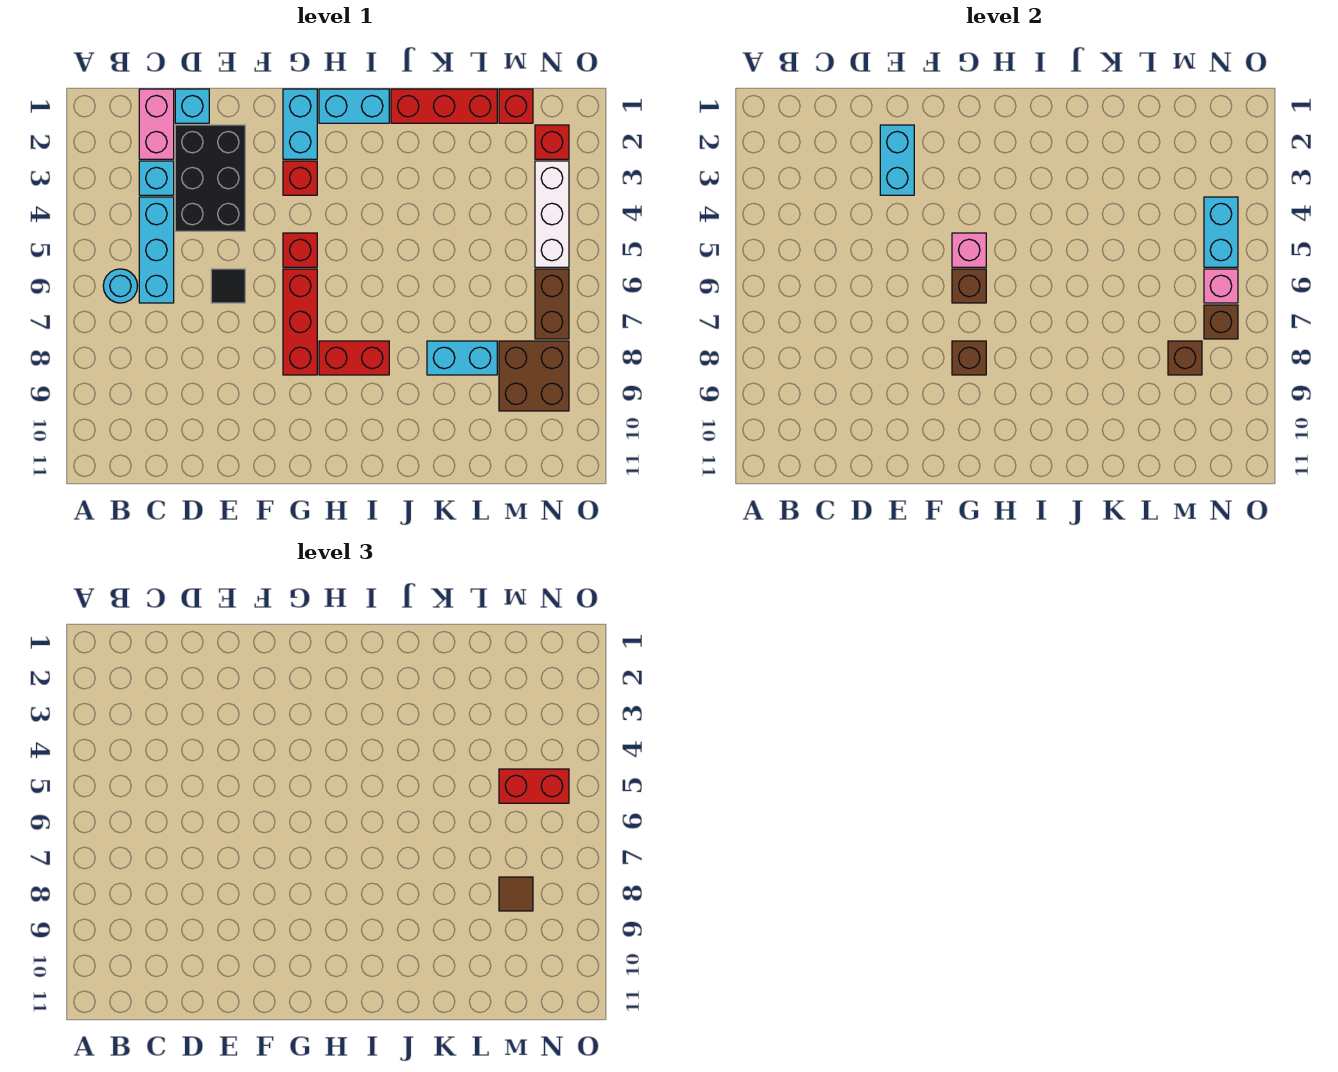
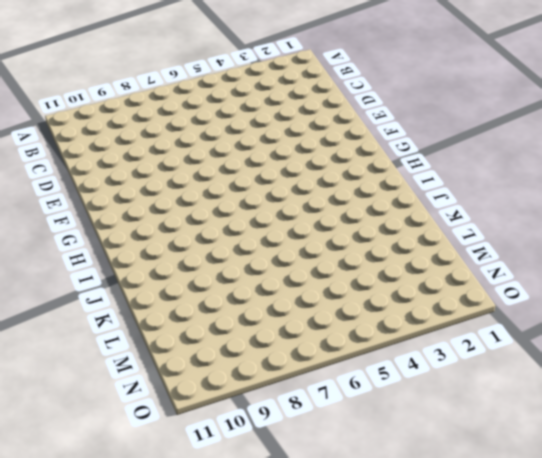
none -> cyan 1x1 round brick [103,269,137,303]
none -> pink 1x2 brick [139,89,174,159]
none -> cyan 1x1 brick [139,161,174,195]
none -> cyan 1x3 brick [139,197,174,303]

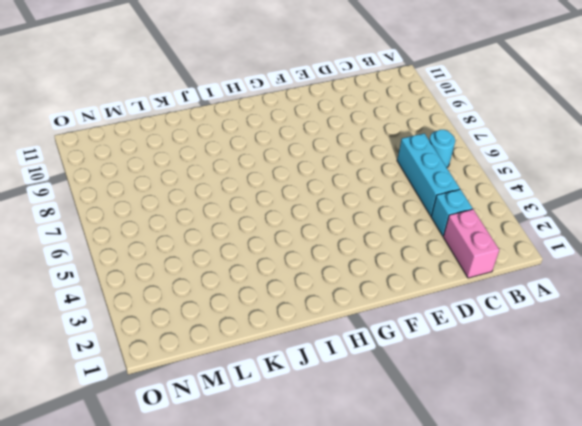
none -> cyan 1x1 brick [175,89,209,123]
none -> black 2x3 brick [175,125,245,231]
none -> black 1x1 tile [211,269,245,303]
none -> cyan 1x2 brick [283,89,317,159]

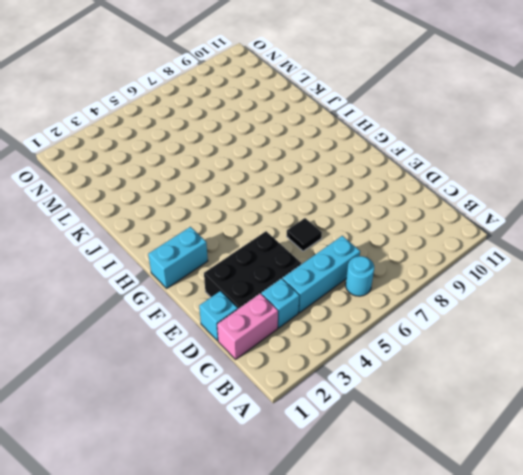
none -> red 1x1 brick [283,161,317,195]
none -> red 1x1 brick [283,233,317,267]
none -> red 1x3 brick [283,269,317,375]
none -> cyan 1x2 brick [319,89,389,123]

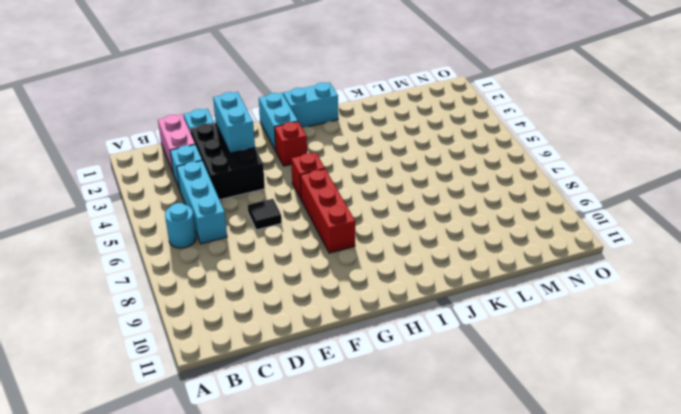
none -> red 1x2 brick [319,341,389,375]
none -> red 1x3 brick [391,89,497,123]
none -> cyan 1x2 brick [427,341,497,375]
none -> red 1x1 brick [499,89,533,123]

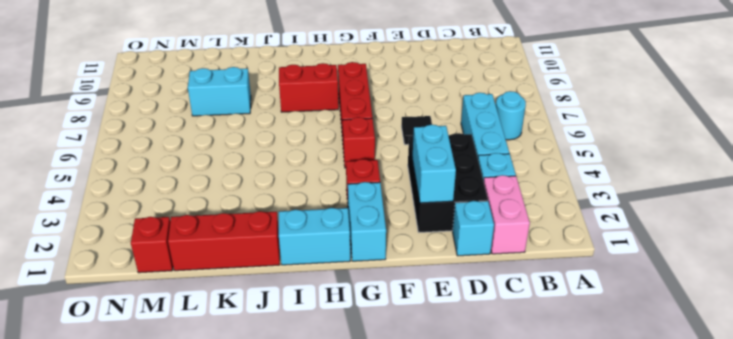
none -> brown 2x2 brick [499,341,569,411]
none -> red 1x1 brick [535,125,569,159]
none -> white 1x3 brick [535,161,569,267]
none -> brown 1x2 brick [535,269,569,339]

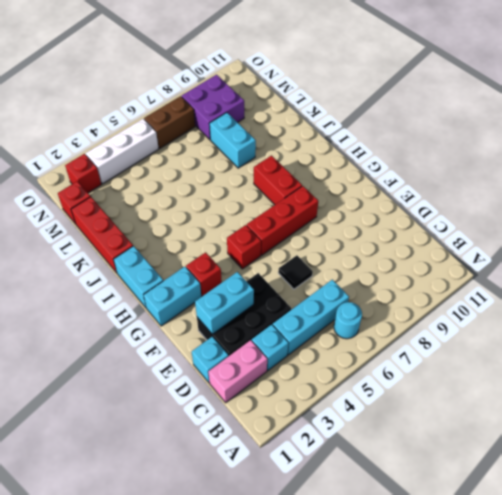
purple 2x2 brick [182,75,244,140] -> brown 2x2 brick [499,341,569,411]
none -> pink 1x1 brick [952,233,986,267]
none -> brown 1x1 brick [952,269,986,303]
none -> brown 1x1 brick [952,341,986,375]
none -> brown 1x1 brick [1168,341,1202,375]

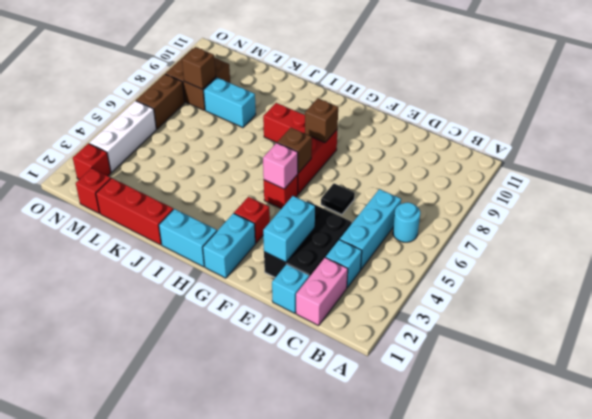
none -> cyan 1x2 brick [1204,197,1238,267]
none -> pink 1x1 brick [1204,269,1238,303]
none -> brown 1x1 brick [1204,305,1238,339]
none -> red 1x2 brick [499,769,569,803]

